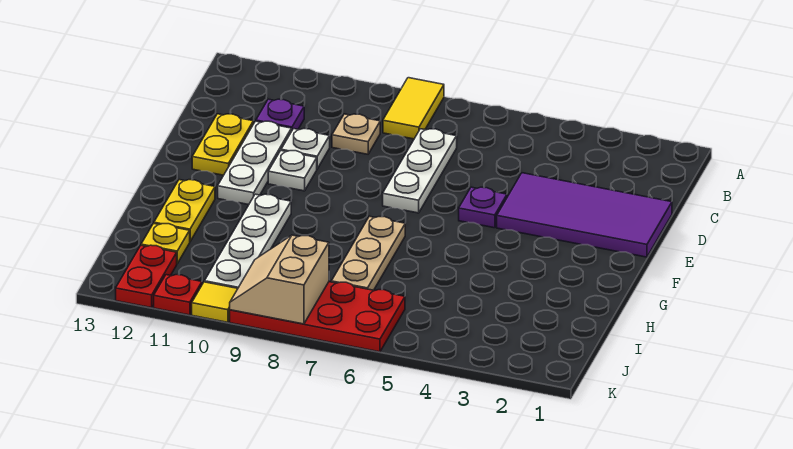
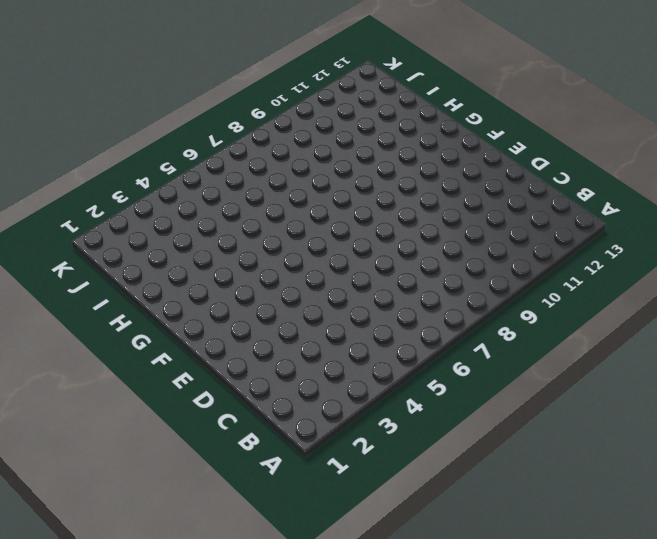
none -> yellow 1x2 tile [383,78,444,139]
none -> white 1x3 plate [383,129,457,213]
none -> tan 1x1 plate [332,114,380,154]

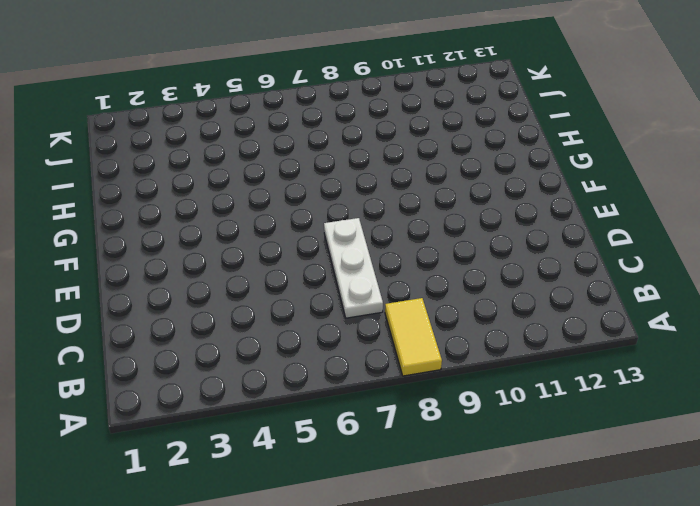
none -> tan 1x1 plate [332,114,380,154]
none -> purple 1x1 plate [256,99,304,130]
none -> purple 2x4 tile [497,173,672,257]

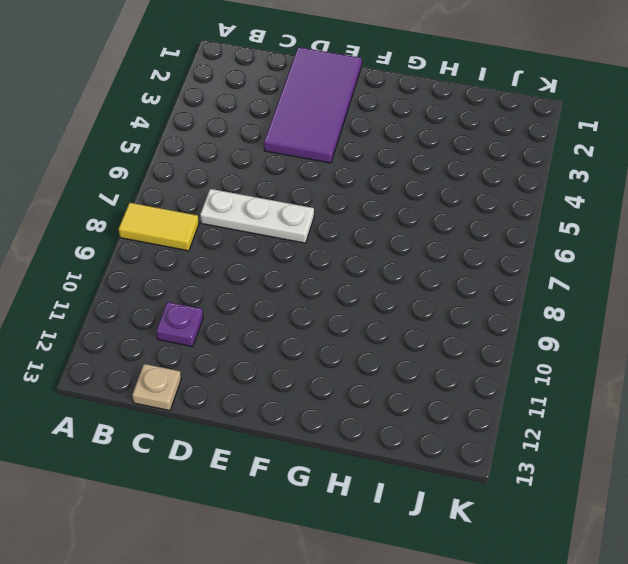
tan 1x1 plate [132,364,181,411] -> tan 1x1 plate moved to [332,114,380,154]
none -> white 1x1 plate [281,129,330,169]
none -> white 1x3 plate [218,121,292,205]
none -> yellow 1x2 plate [192,114,253,175]

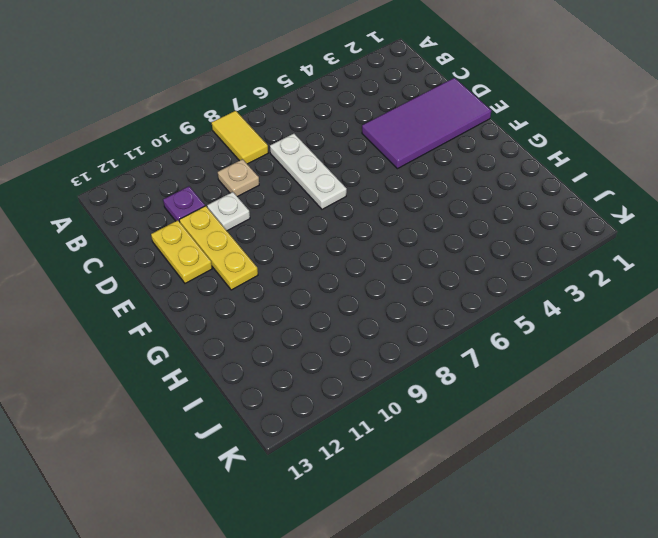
yellow 1x3 plate [179,206,258,290] -> white 1x3 plate [218,121,292,205]
none -> purple 1x1 plate [459,187,507,228]
none -> white 1x1 plate [268,151,317,191]
none -> tan 1x3 plate [331,216,405,290]

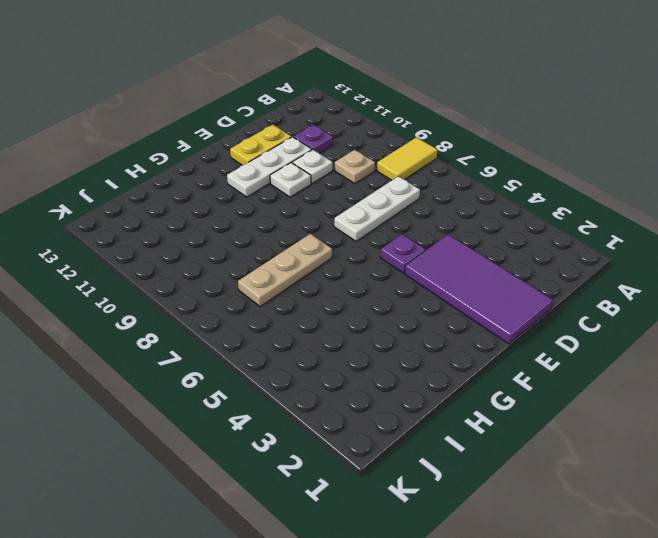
none -> white 1x4 plate [204,194,291,288]
none -> yellow 1x2 plate [154,180,215,241]
none -> yellow 1x1 plate [141,223,190,264]

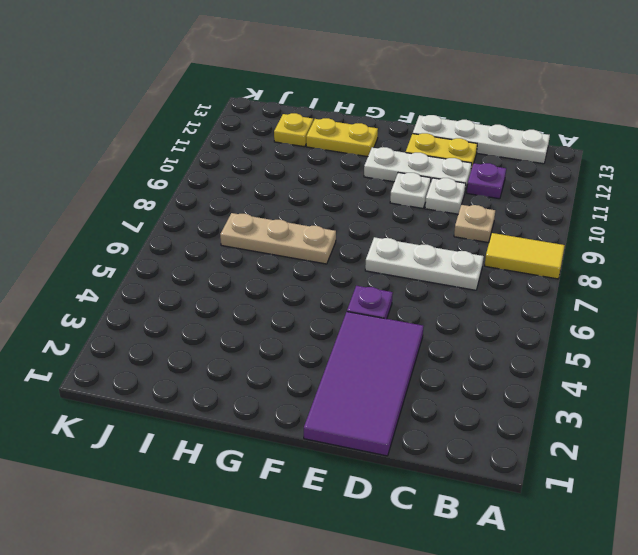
white 1x4 plate [413,115,550,164] -> white 1x4 plate moved to [204,194,291,288]
none -> red 2x4 plate [230,282,405,352]
none -> red 1x2 plate [116,245,177,308]
none -> yellow 1x1 tile [192,282,238,322]

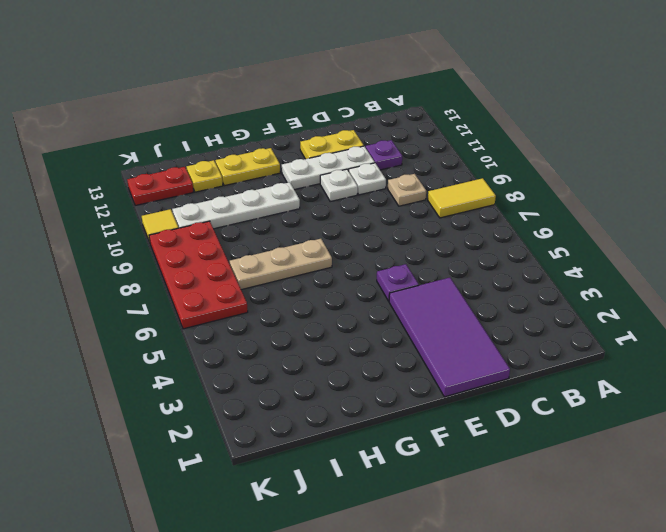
none -> white 1x3 plate [383,129,457,213]
none -> red 1x1 plate [154,275,202,315]
none -> tan 2x2 slope [230,235,329,324]

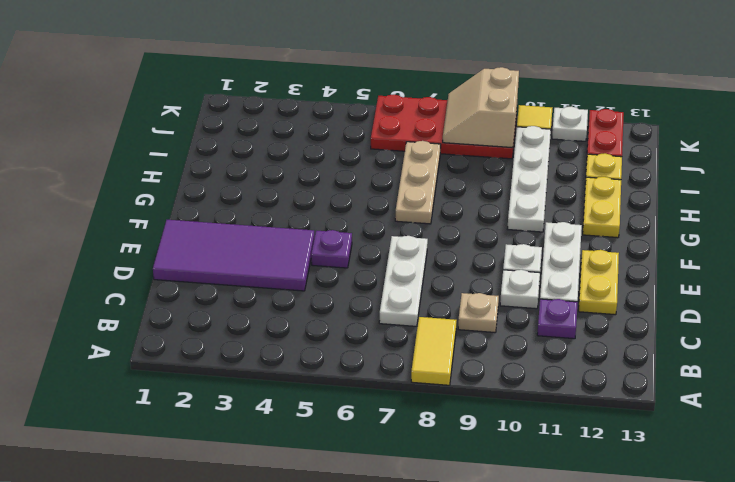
tan 2x2 slope [443,67,519,148] -> tan 2x2 slope turned to [230,235,329,324]
white 1x1 plate [552,106,588,141] -> red 1x1 plate [154,275,202,315]

